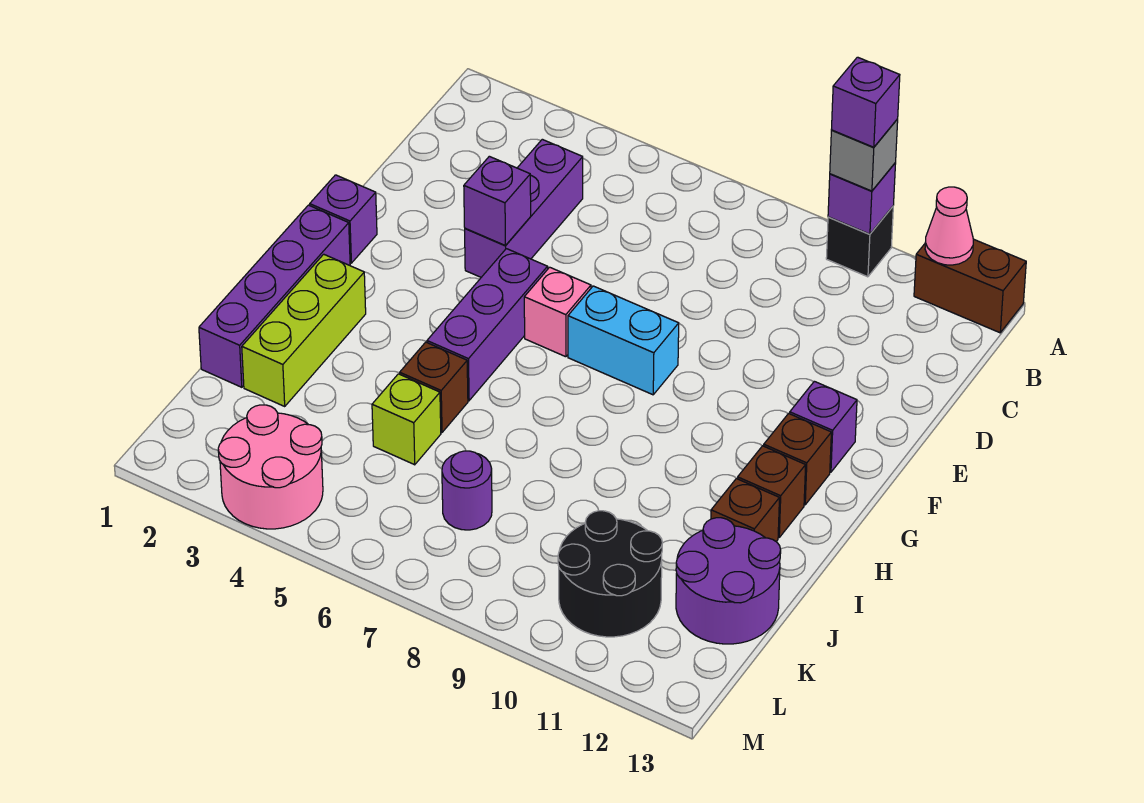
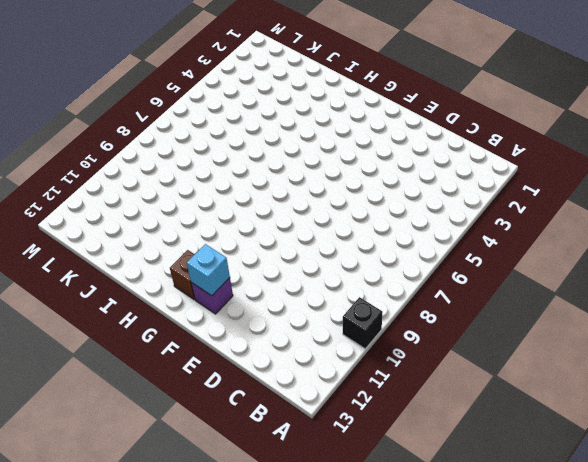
cyan 1x1 brick [187,244,230,296] -> none
none -> brown 1x2 brick [914,239,1026,333]
none -> purple 1x3 brick [465,139,583,277]
none -> purple 1x1 brick [310,175,377,263]

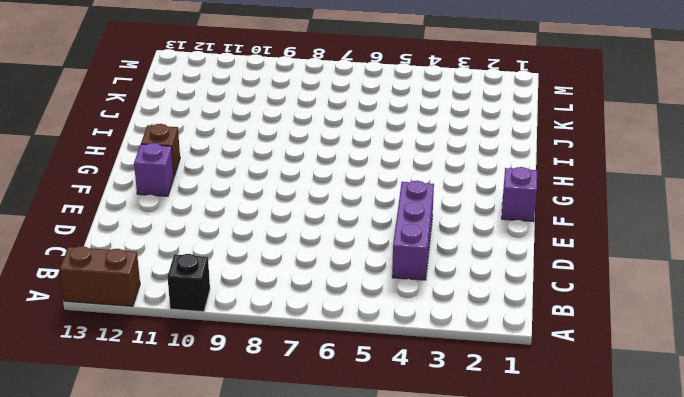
none -> purple 1x3 brick [427,249,548,401]
none -> pink 1x1 brick [524,267,591,357]
none -> cyan 1x2 brick [568,286,679,395]

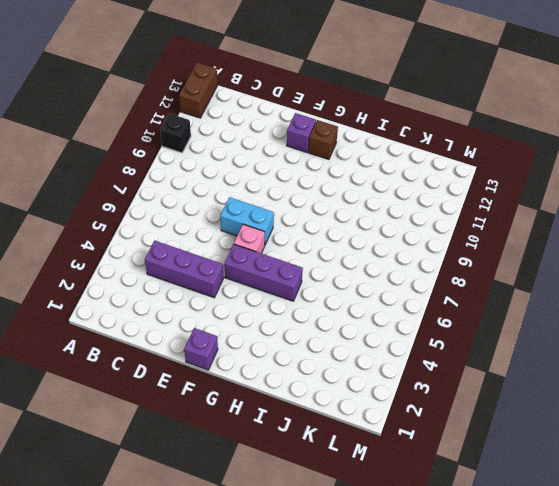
cyan 1x2 brick [220,197,274,245] -> cyan 1x2 brick turned to [568,286,679,395]
none -> purple 1x4 brick [199,205,350,387]
none -> lime 1x3 brick [242,254,366,406]
none -> brown 1x1 brick [738,446,806,537]

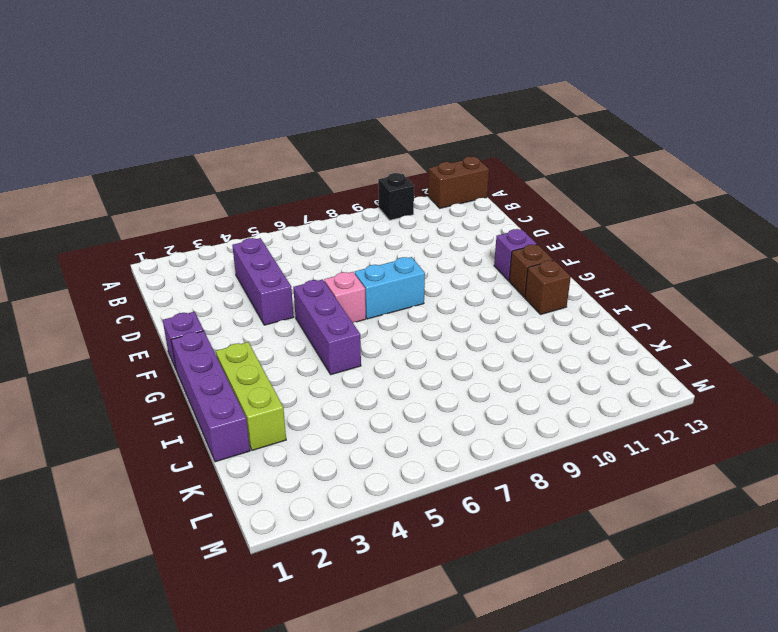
none -> brown 1x1 brick [400,342,468,432]
none -> brown 1x1 brick [711,479,779,541]
none -> lime 1x1 brick [372,374,441,465]

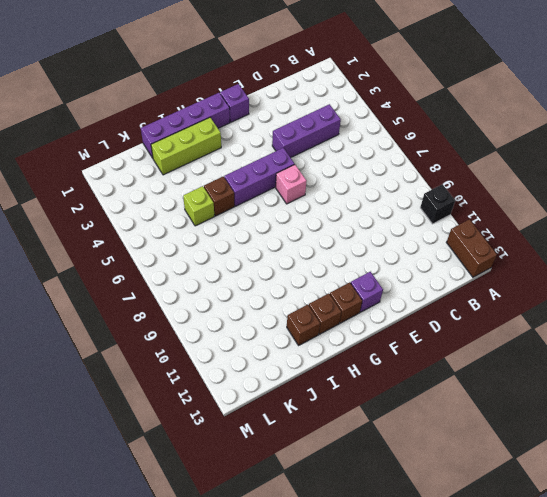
none -> cyan 1x2 brick [568,286,679,395]
none -> purple 2x2 round brick [676,518,781,644]
none -> purple 1x1 round brick [442,451,492,530]

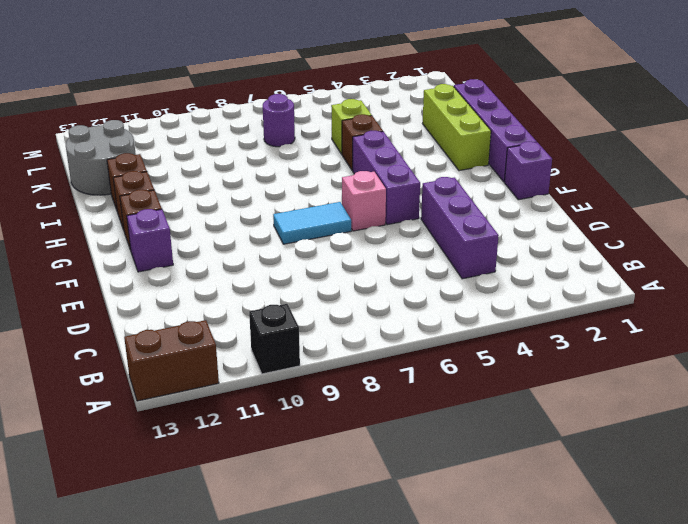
cyan 1x2 tile [273,202,351,244] -> cyan 1x2 brick [568,286,679,395]
grey 2x2 round brick [66,120,136,195] -> purple 2x2 round brick [676,518,781,644]
none -> black 2x2 round brick [558,511,662,637]
none -> pink 2x2 round brick [218,405,323,529]
none -> purple 1x1 brick [828,163,896,234]

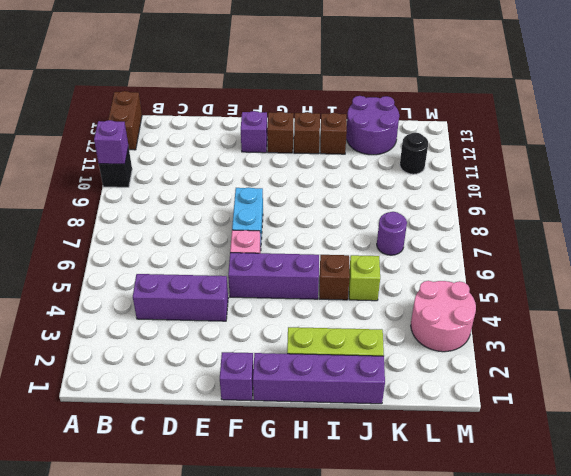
black 1x1 round brick [400,132,428,174] -> black 2x2 round brick [558,511,662,637]
none -> pink 1x1 cone [925,187,973,265]
none -> purple 1x1 brick [464,156,531,246]
none -> grey 1x1 brick [830,119,898,191]

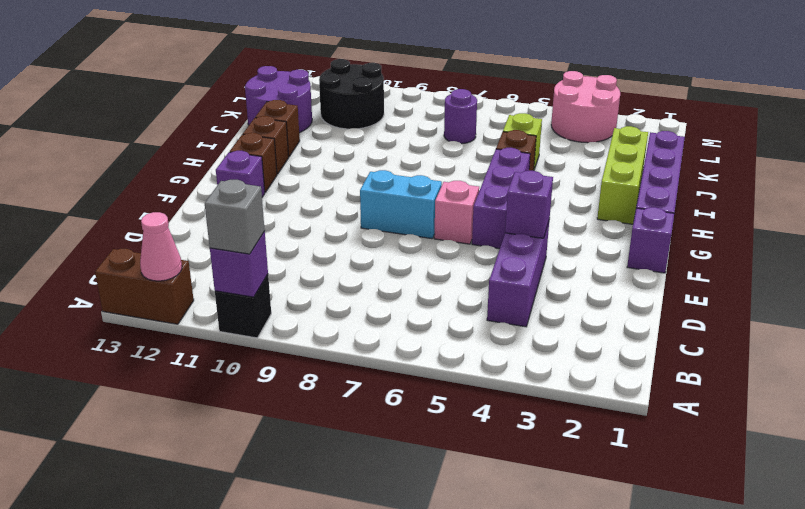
none -> purple 1x1 brick [831,57,900,147]

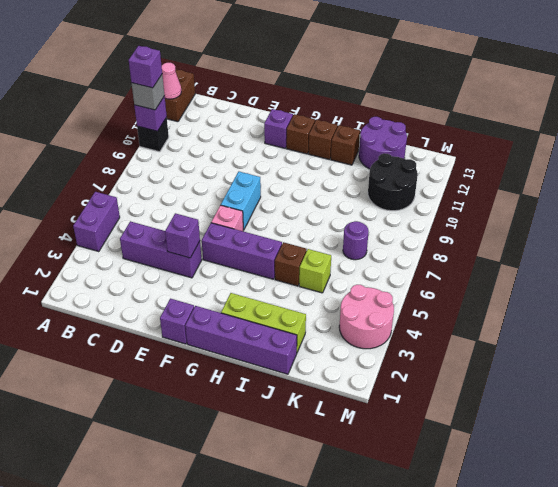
purple 1x2 brick [73,192,120,252] -> none

